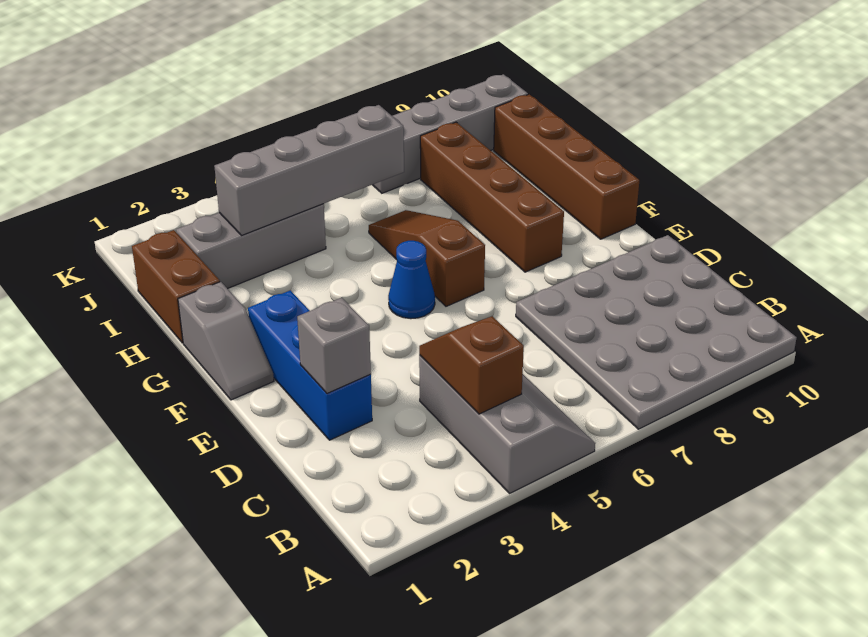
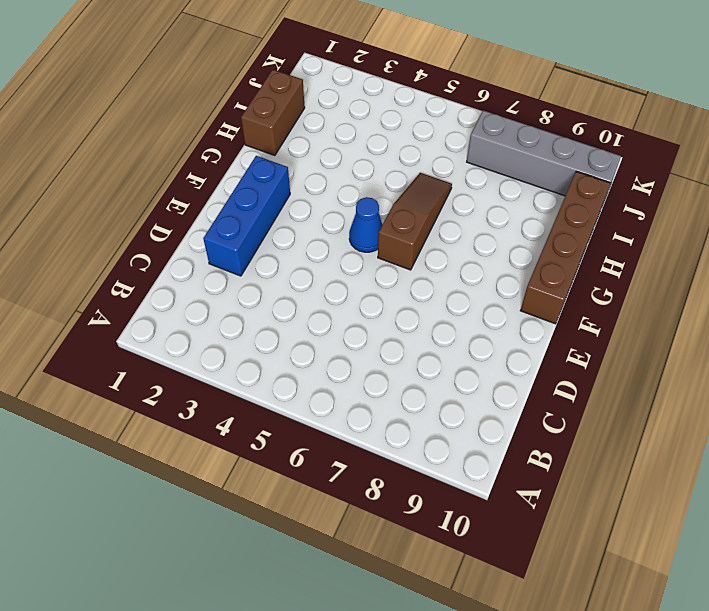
none -> grey 2x3 slope [419,355,595,493]
none -> grey 4x4 plate [516,235,797,429]
none -> grey 1x2 slope [178,282,274,400]

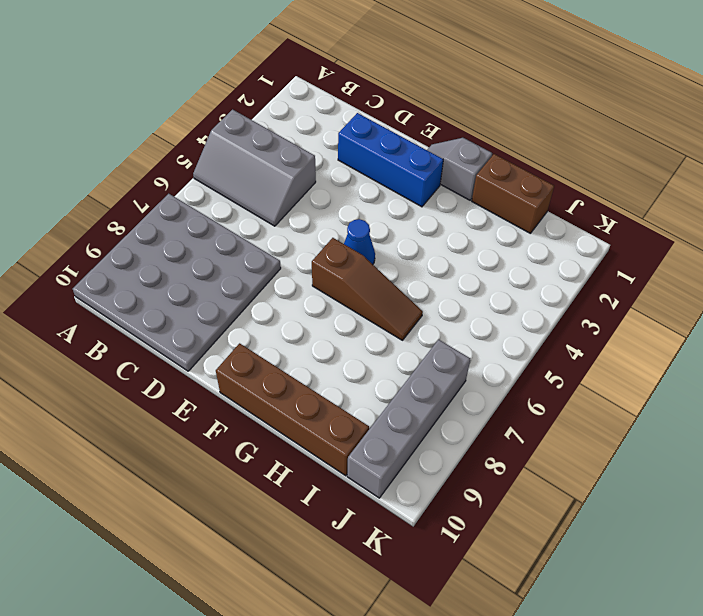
none -> brown 1x4 brick [420,122,564,272]
none -> grey 1x3 brick [176,204,326,289]
none -> brown 1x2 slope [419,316,524,414]

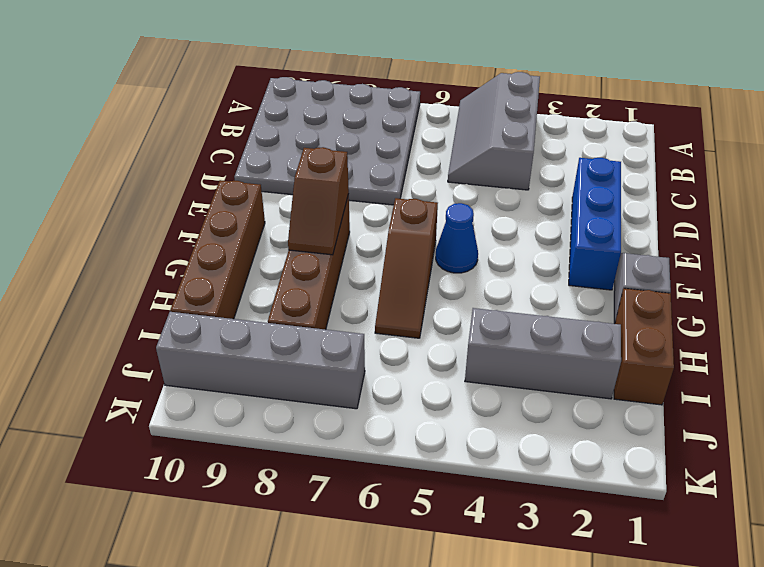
brown 1x2 slope [288,147,349,255] -> brown 1x2 slope moved to [419,316,524,414]
none -> grey 1x1 brick [297,298,371,393]
none -> grey 1x4 brick [214,105,404,236]

